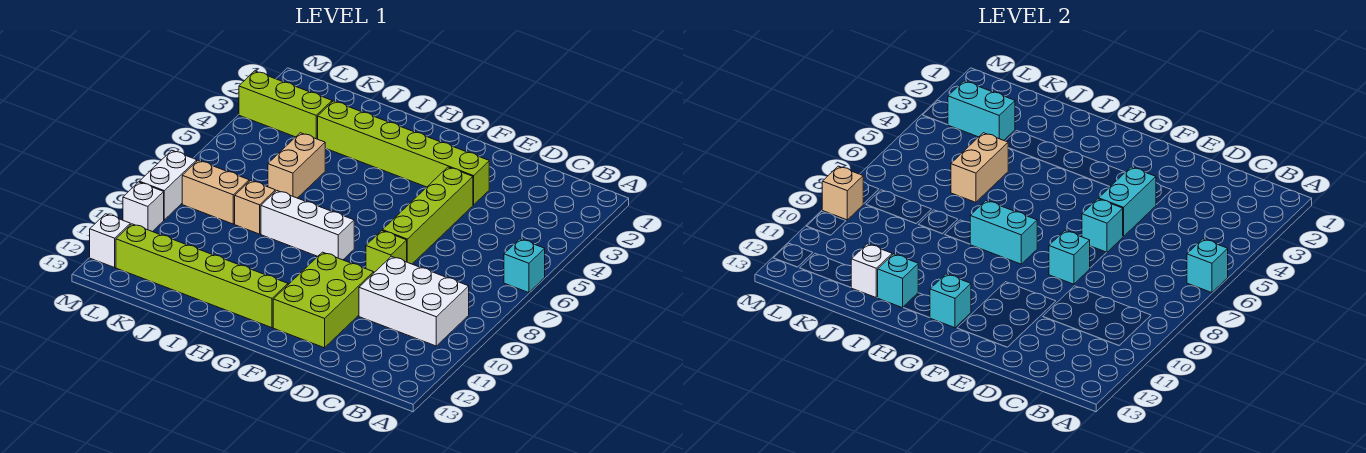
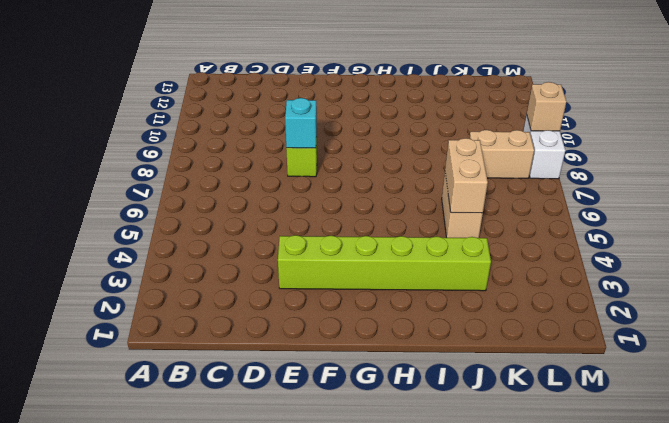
none -> cyan 1x1 brick [504,239,545,293]
none -> white 2x3 brick [359,256,469,346]
none -> lime 1x4 brick [382,167,473,264]

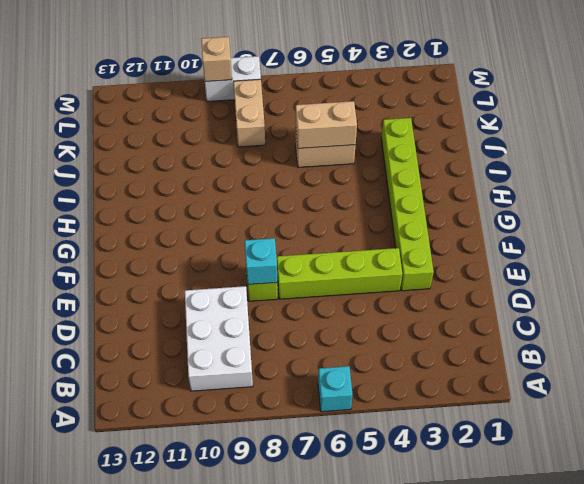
none -> lime 2x3 brick [273,252,374,348]
none -> white 1x3 brick [261,191,354,260]
none -> lime 1x6 brick [116,224,288,328]

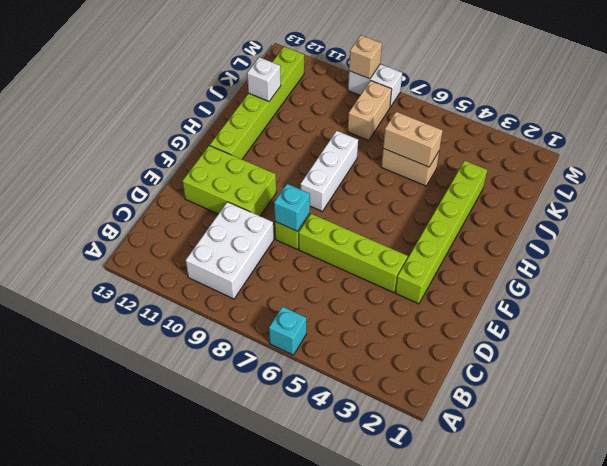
none -> tan 1x1 brick [235,180,275,234]
none -> lime 1x3 brick [239,71,332,139]
none -> white 1x1 brick [123,182,164,232]

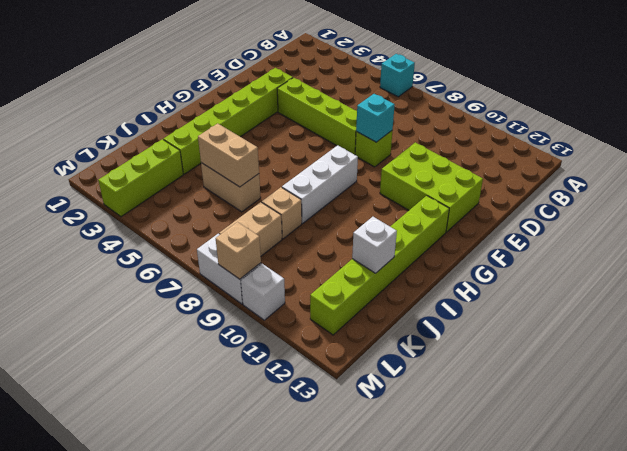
none -> white 2x3 brick [359,256,469,346]
none -> white 1x1 brick [90,214,130,268]
none -> cyan 1x1 brick [1187,239,1228,293]

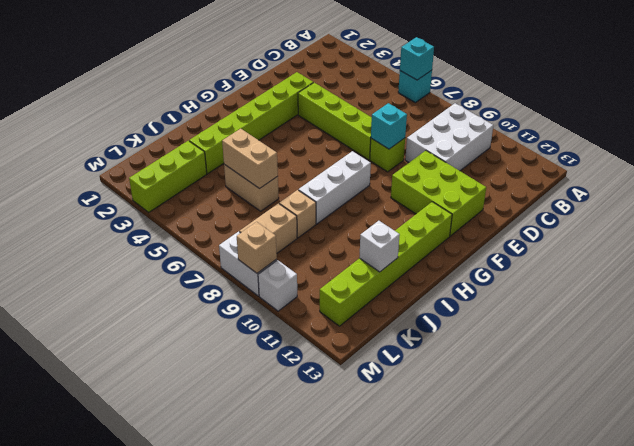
none -> white 1x1 brick [90,214,130,268]
none -> cyan 1x2 brick [1099,167,1156,237]
none -> cyan 1x1 brick [1082,199,1123,253]

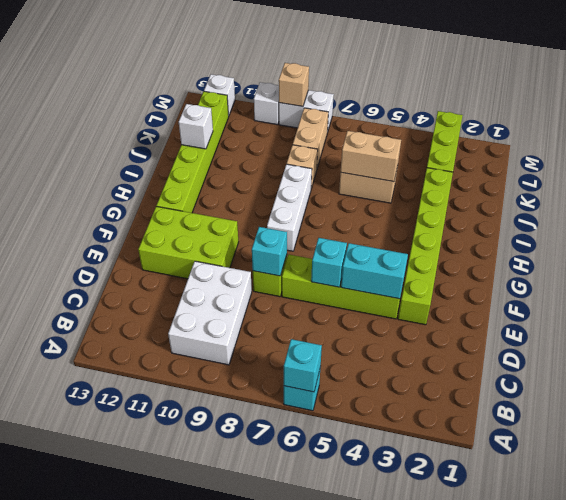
none -> cyan 1x2 brick [970,201,1037,264]
none -> cyan 1x1 brick [930,274,971,328]
none -> cyan 1x1 brick [878,254,918,308]

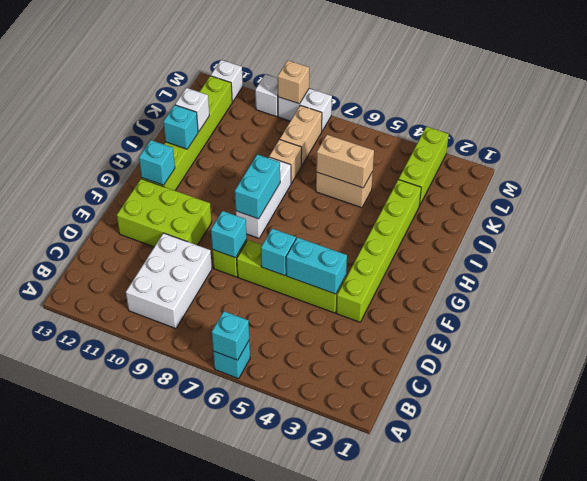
none -> cyan 1x2 brick [948,81,1015,140]

